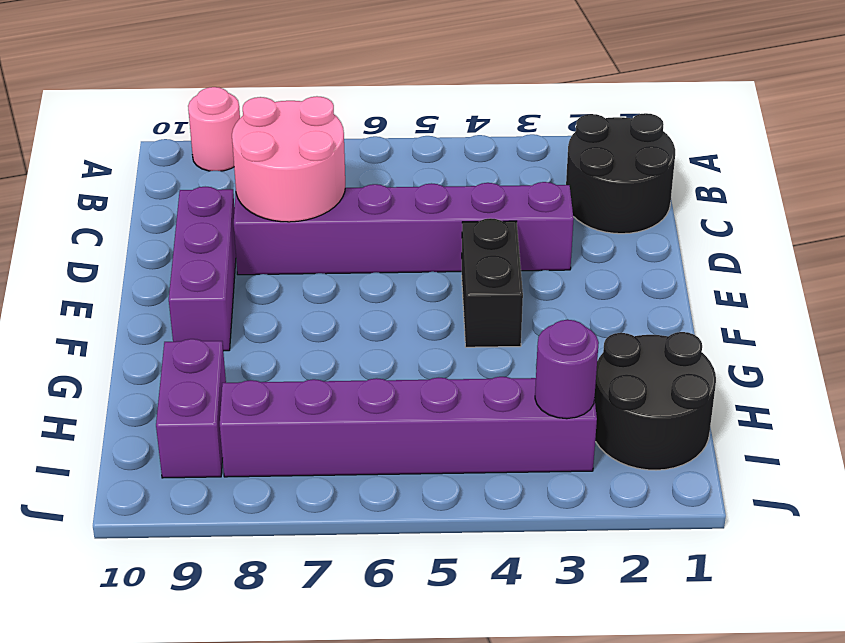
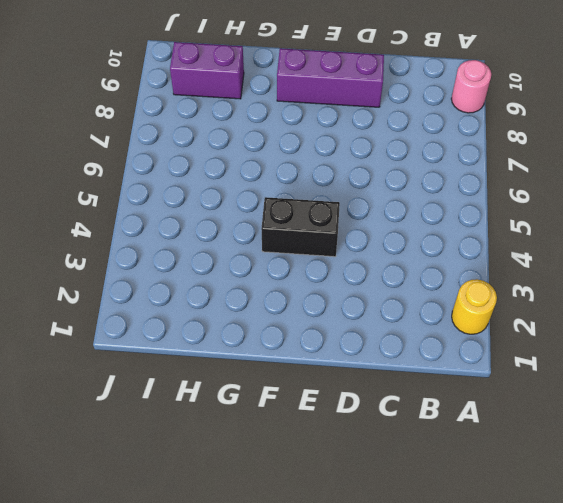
yellow 1x1 round brick [452,279,497,334] -> none
none -> black 2x2 round brick [566,113,675,234]
none -> purple 1x6 brick [234,182,574,275]

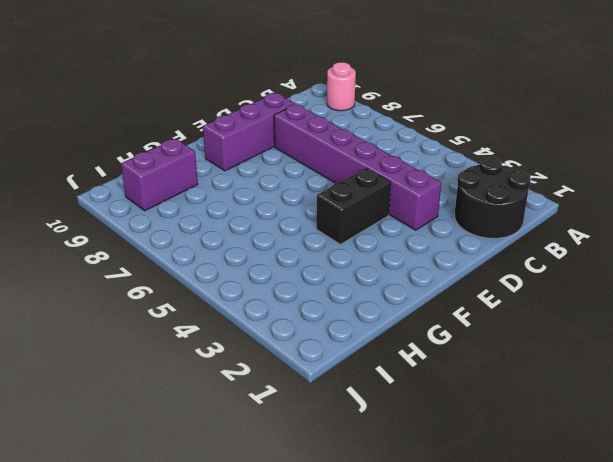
none -> black 2x2 round brick [595,332,716,470]
none -> purple 1x6 brick [220,377,597,477]

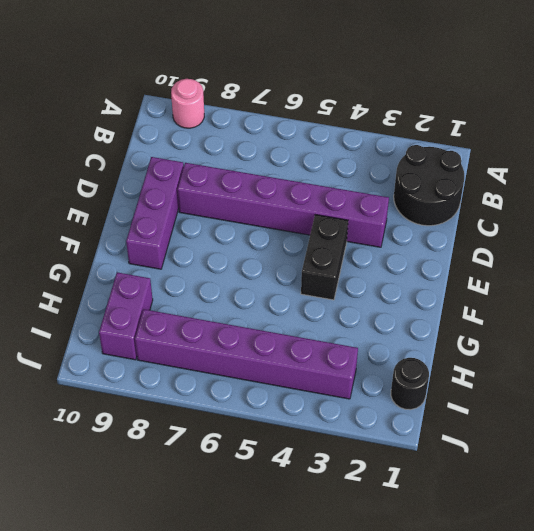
black 1x1 round brick [391,358,429,410] -> black 2x2 round brick [595,332,716,470]
none -> pink 2x2 round brick [232,96,345,222]
none -> purple 1x1 round brick [535,320,599,419]

